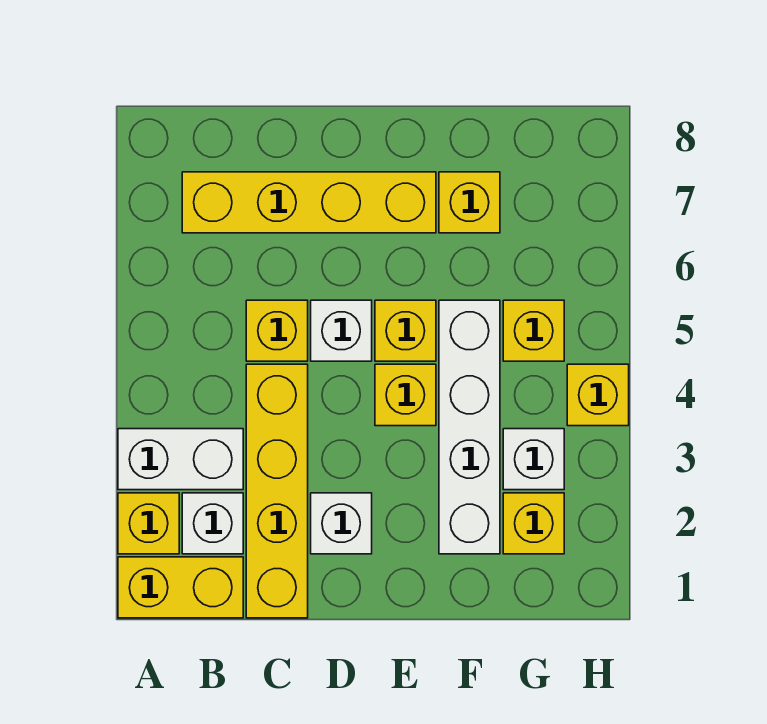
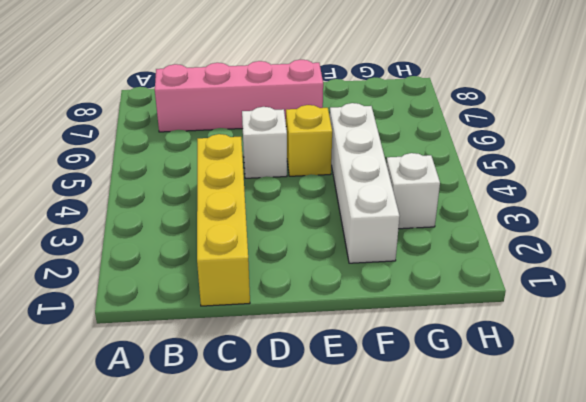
pink 1x4 brick [155,60,323,132] -> yellow 1x4 brick [182,172,436,233]
none -> yellow 1x2 brick [118,557,243,618]
none -> yellow 1x1 brick [118,493,179,554]
none -> white 1x2 brick [118,429,243,490]

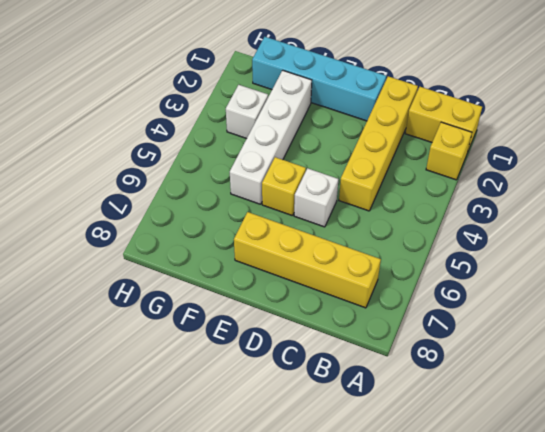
cyan 1x4 brick [252,37,386,121] -> none
none -> white 1x2 brick [118,429,243,490]
none -> white 1x1 brick [182,493,243,554]
none -> yellow 1x1 brick [246,300,308,361]

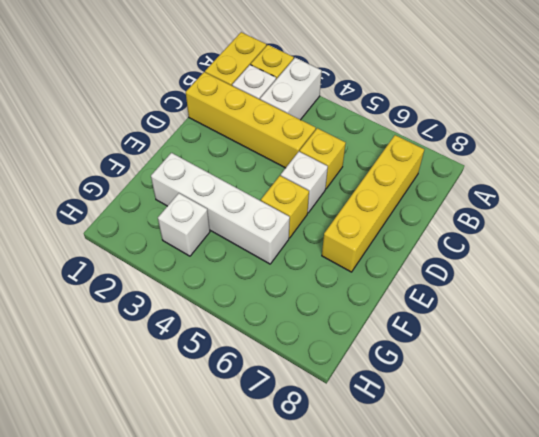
none -> white 1x1 brick [311,493,372,554]
none -> yellow 1x1 brick [375,364,436,426]
none -> yellow 1x1 brick [439,172,500,233]

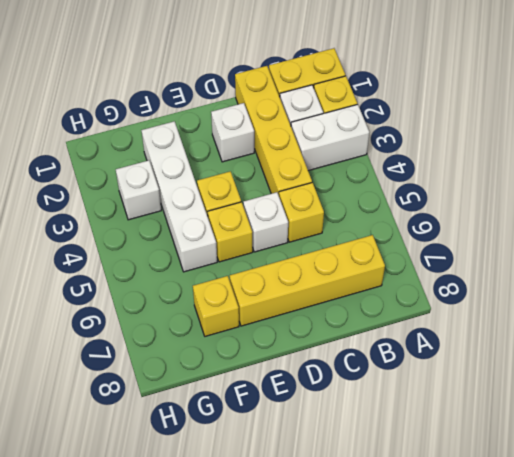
none -> yellow 1x1 brick [503,493,564,554]
none -> yellow 1x1 brick [503,300,564,361]
none -> yellow 1x1 brick [567,364,629,426]

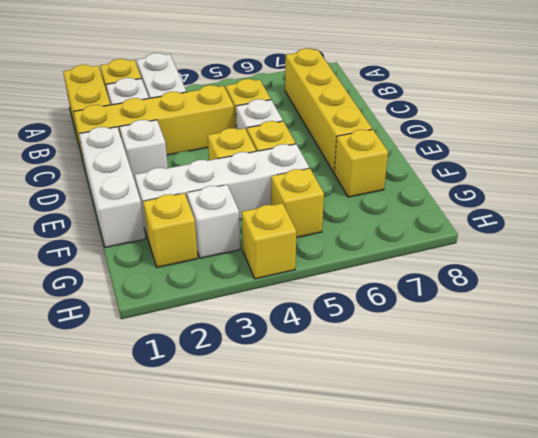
white 1x3 brick [79,127,146,248] -> none

